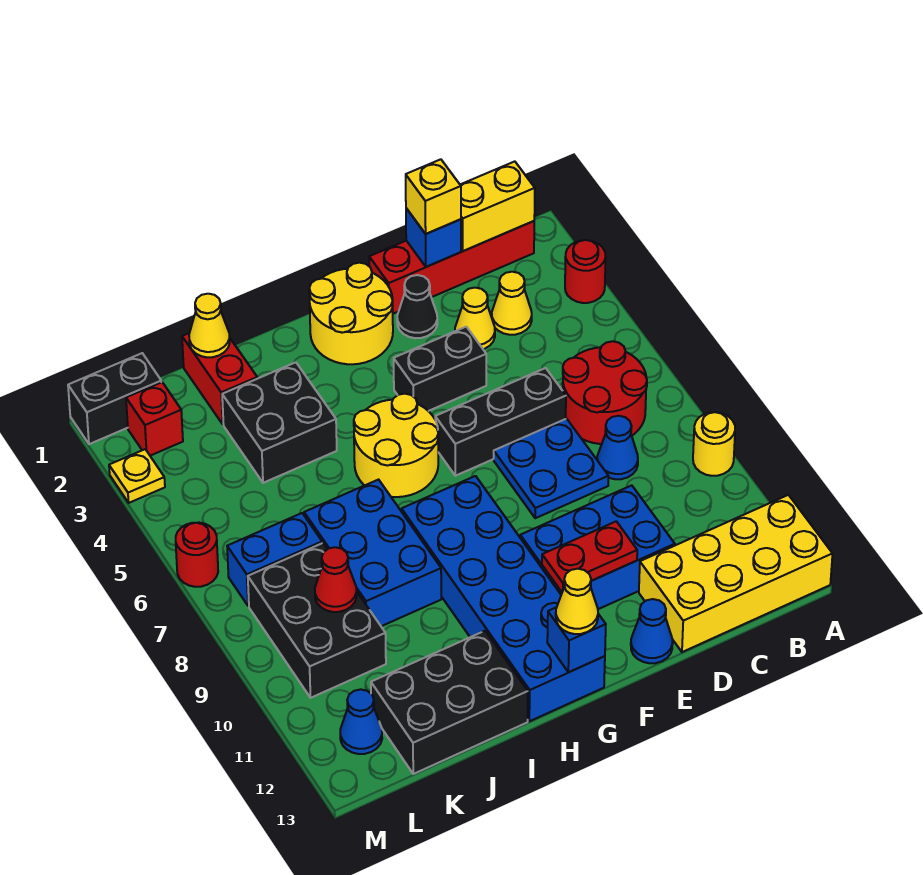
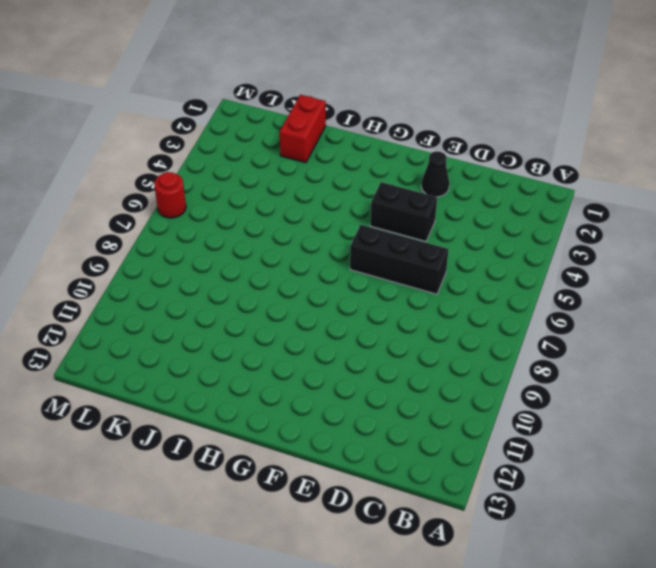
none -> red 1x1 round brick [565,240,606,303]
none -> yellow 1x1 round brick [693,412,735,476]
none -> yellow 2x4 brick [639,495,832,652]
none -> red 1x4 brick [369,221,534,314]

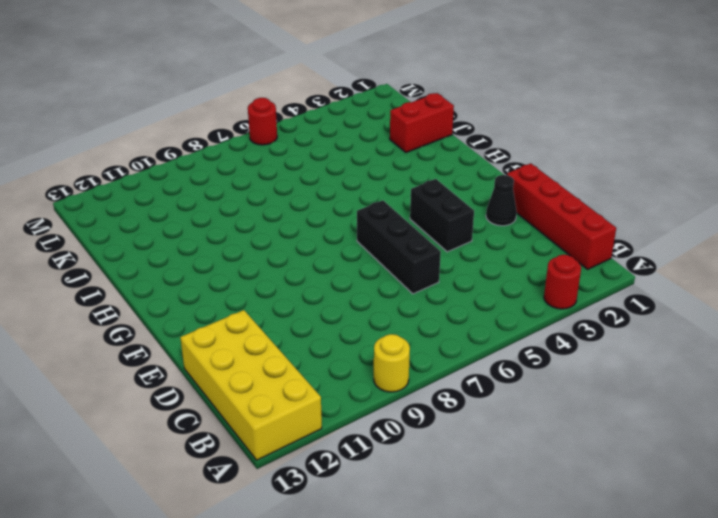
none -> red 2x2 round brick [563,341,647,444]
none -> yellow 1x1 cone [492,272,532,335]
none -> blue 1x1 cone [597,416,638,479]
none -> yellow 1x1 cone [455,288,495,349]

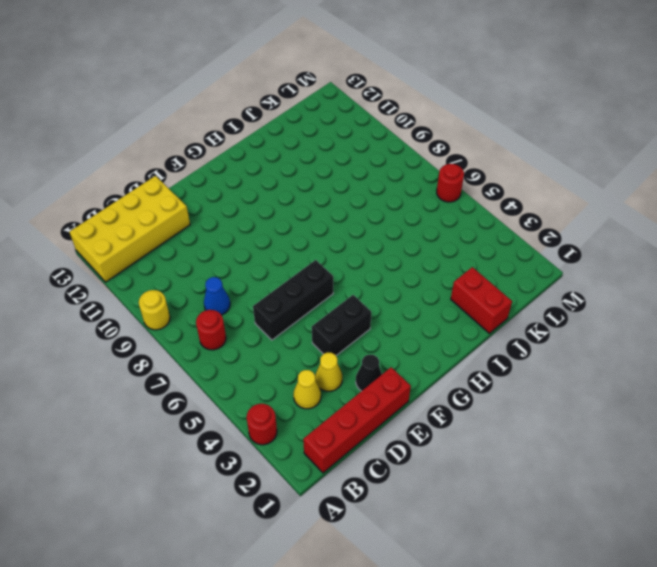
red 1x1 round brick [196,310,226,350] -> red 2x2 round brick [563,341,647,444]
none -> blue 2x2 plate [494,419,609,518]
none -> blue 2x3 brick [520,485,675,609]
none -> blue 1x1 cone [631,599,673,663]
none -> yellow 2x2 round brick [309,263,393,364]

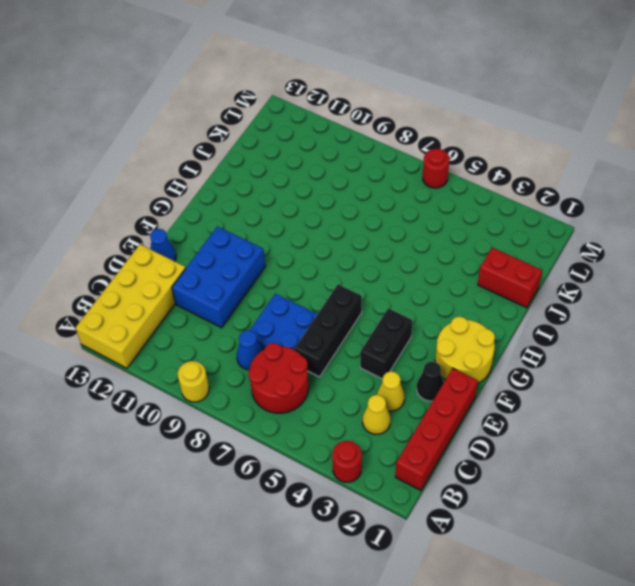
none -> yellow 2x2 round brick [354,394,438,497]
none -> blue 2x6 brick [402,476,605,721]
none -> black 2x2 brick [222,362,337,483]
none -> blue 2x3 brick [304,480,441,626]

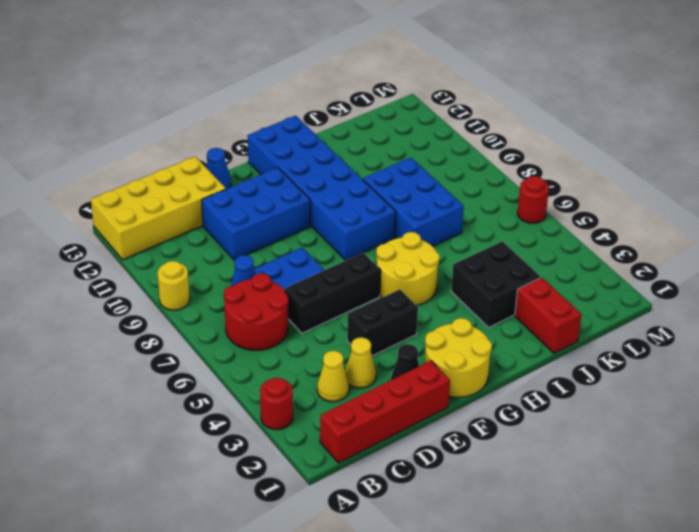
none -> black 2x3 brick [371,631,528,774]
none -> blue 1x2 brick [227,513,322,606]
none -> black 2x3 brick [248,543,386,698]
none -> black 1x2 brick [68,353,161,444]

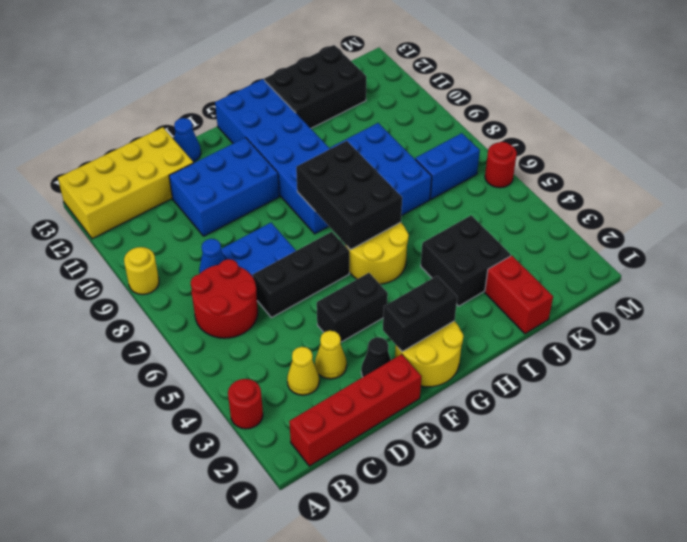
black 1x2 brick [383,276,457,352] -> black 1x2 brick moved to [68,353,161,444]
black 2x3 brick [296,141,402,250] -> black 2x3 brick moved to [248,543,386,698]
none -> red 1x1 brick [126,382,183,456]
none -> blue 1x1 cone [340,689,382,754]
none -> yellow 1x1 plate [109,449,165,503]
none -> yellow 1x2 brick [460,161,535,251]

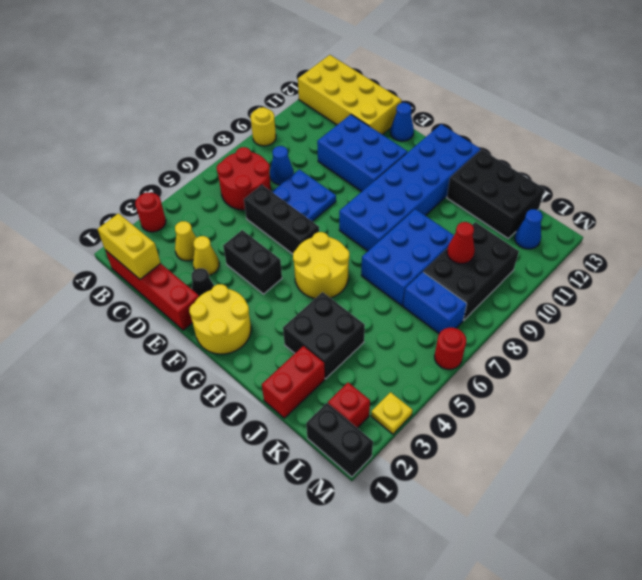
none -> blue 1x1 brick [406,208,461,267]
none -> red 1x2 plate [542,521,637,592]
none -> blue 1x1 brick [547,607,606,672]
none -> yellow 1x1 cone [189,294,230,357]

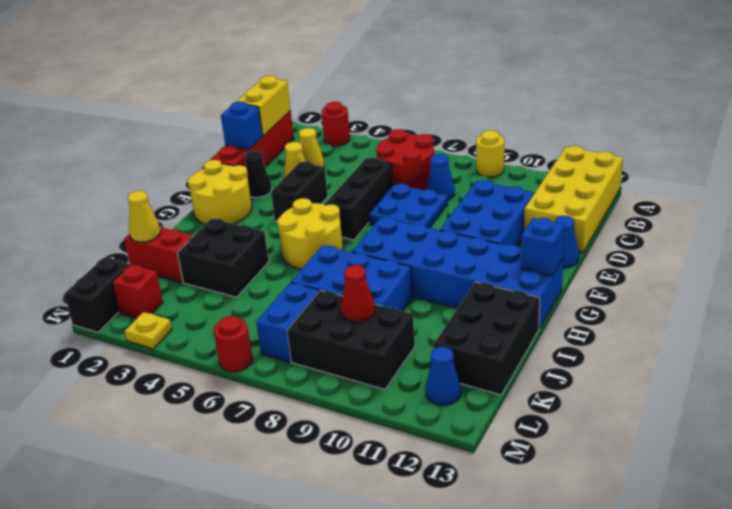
none -> red 1x2 plate [542,521,637,592]
none -> yellow 1x1 brick [406,159,461,234]
none -> yellow 1x1 cone [556,569,598,634]

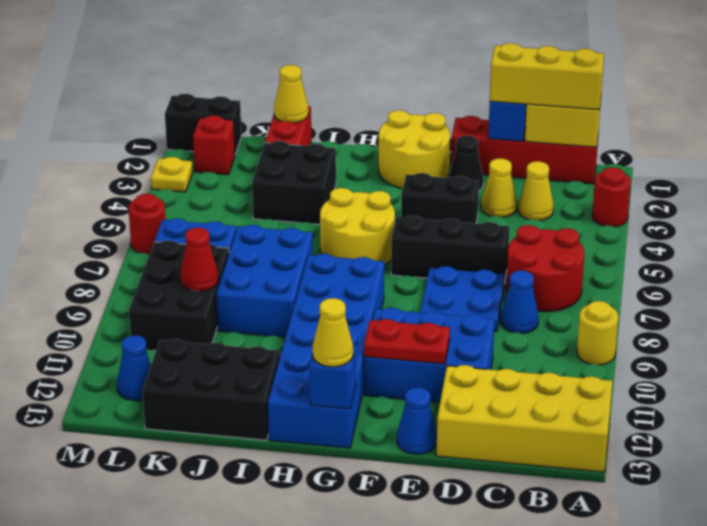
yellow 1x3 brick [490,43,604,110] -> yellow 1x1 brick [406,159,461,234]

